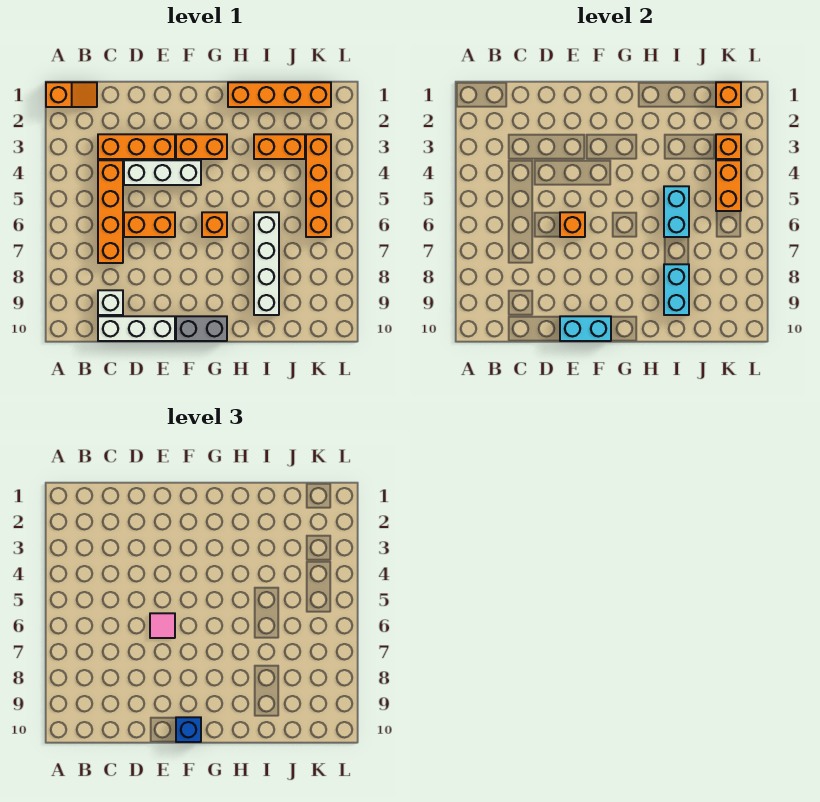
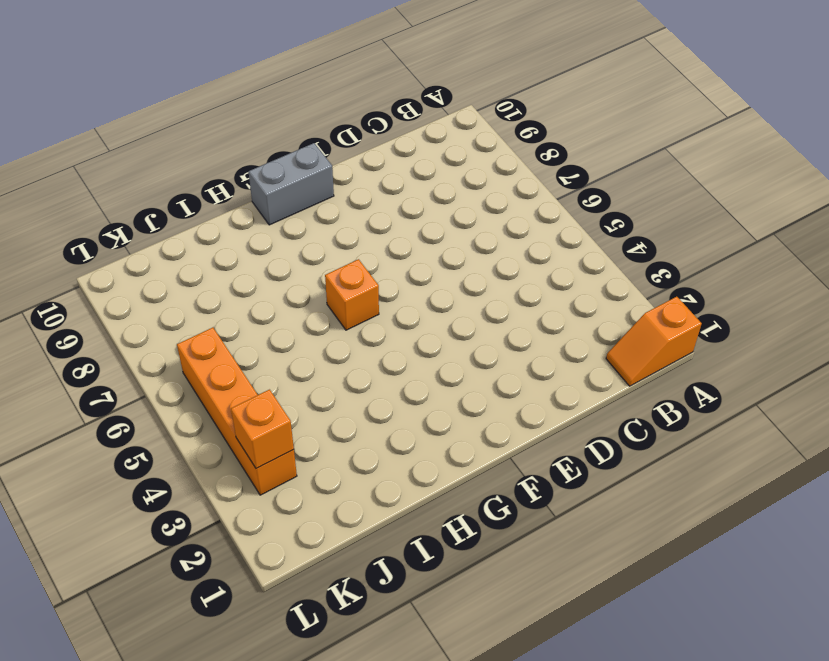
none -> orange 1x3 brick [98,134,175,159]
none -> orange 1x4 brick [98,160,123,263]
none -> white 1x1 brick [98,290,123,315]

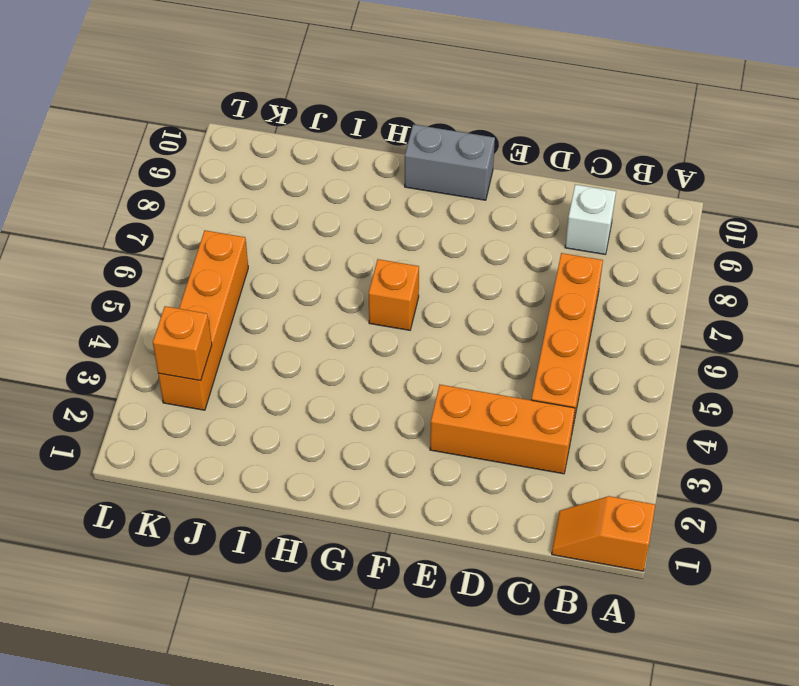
none -> white 1x3 brick [98,316,175,341]
none -> white 1x3 brick [124,160,201,185]
none -> orange 1x2 brick [124,212,175,237]

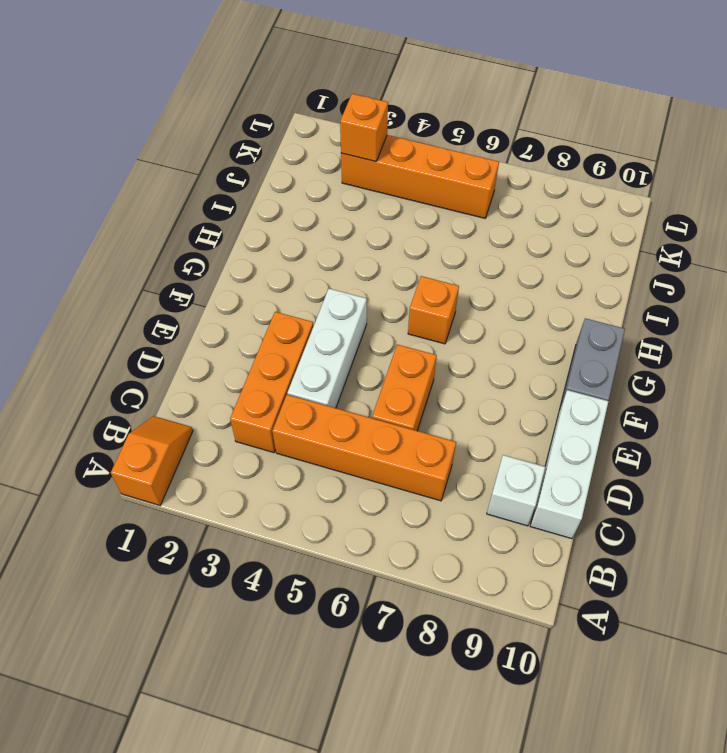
none -> orange 1x2 brick [176,134,227,159]
none -> orange 1x4 brick [228,82,331,107]
none -> orange 1x2 brick [254,134,305,159]

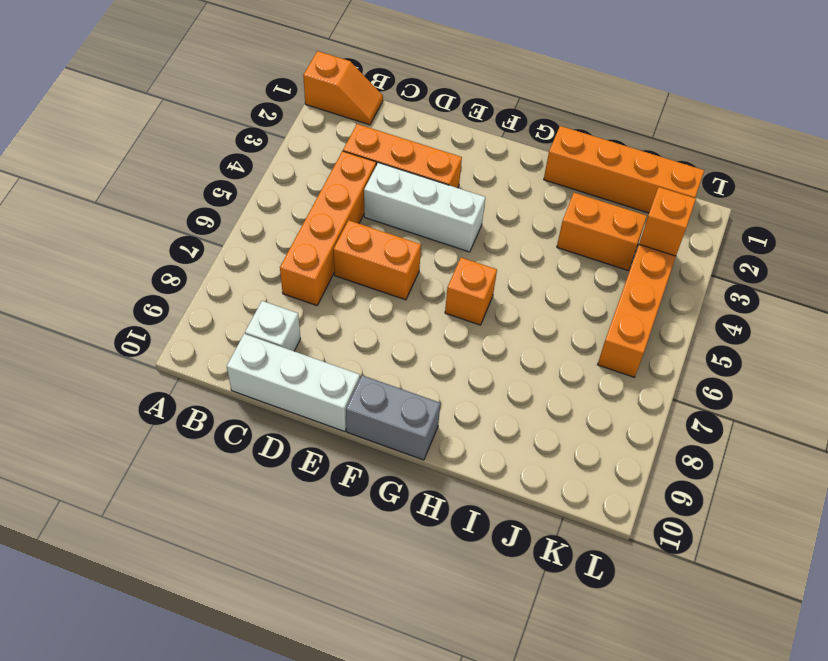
none -> orange 1x2 brick [176,134,227,159]
none -> white 1x4 brick [254,212,279,315]
none -> orange 1x1 brick [560,212,585,237]

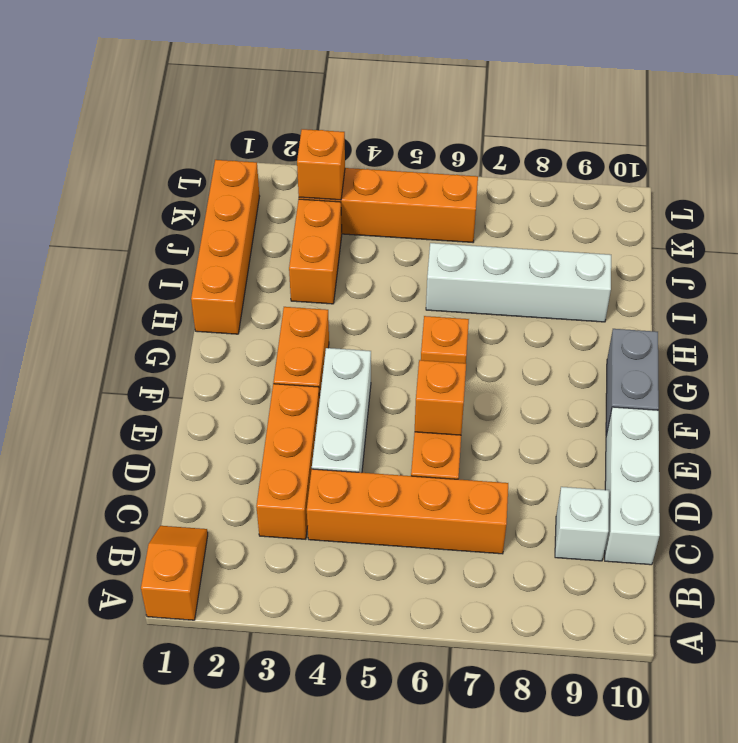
none -> cyan 1x2 brick [560,316,611,341]
none -> cyan 1x2 brick [664,186,689,237]
none -> cyan 1x2 brick [664,264,689,315]

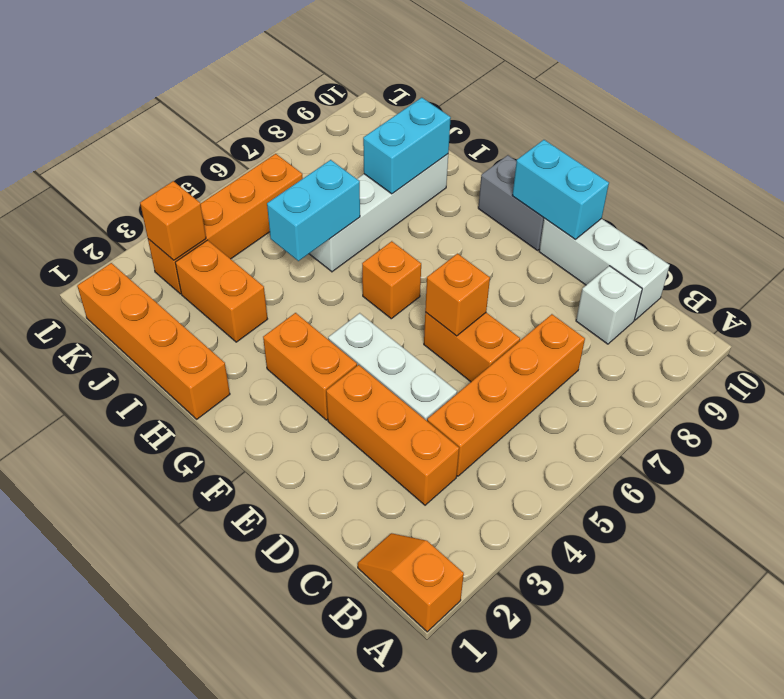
none -> orange 1x1 brick [716,82,741,107]
none -> orange 1x2 brick [716,160,741,211]
none -> pink 1x1 tile [150,613,175,638]

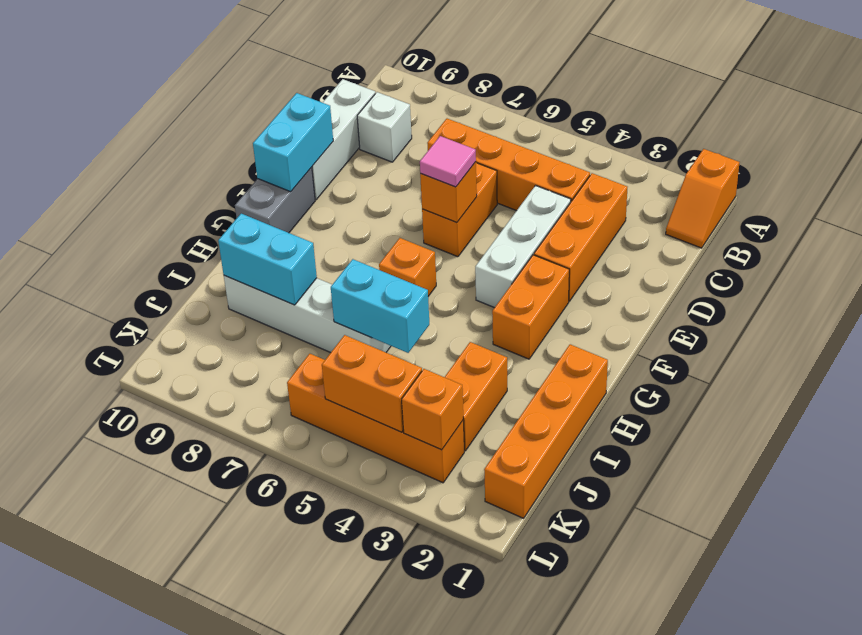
none -> orange 1x1 brick [716,82,741,107]
none -> blue 1x1 brick [176,717,201,742]

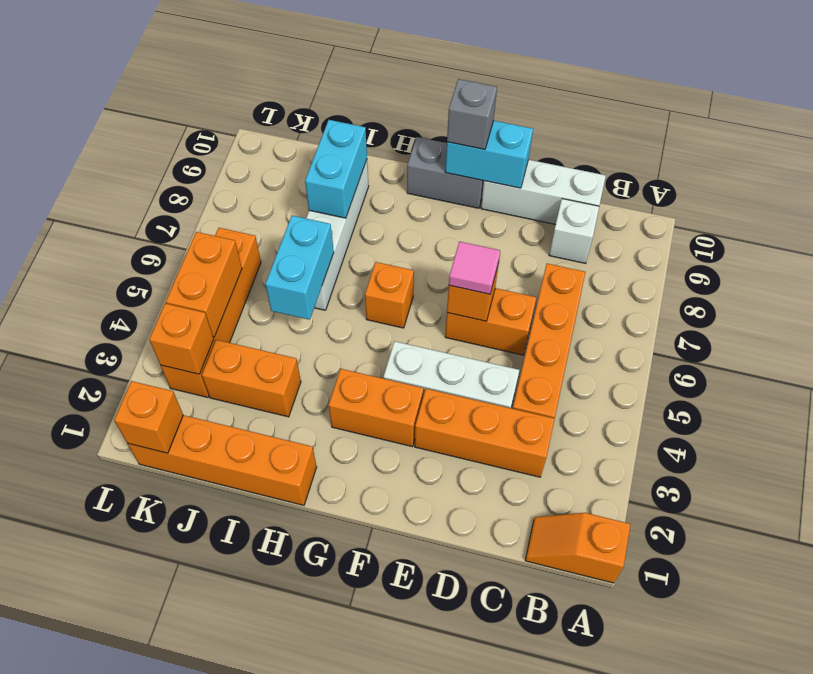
grey 1x1 brick [447,79,497,149] -> blue 1x1 brick [176,717,201,742]

